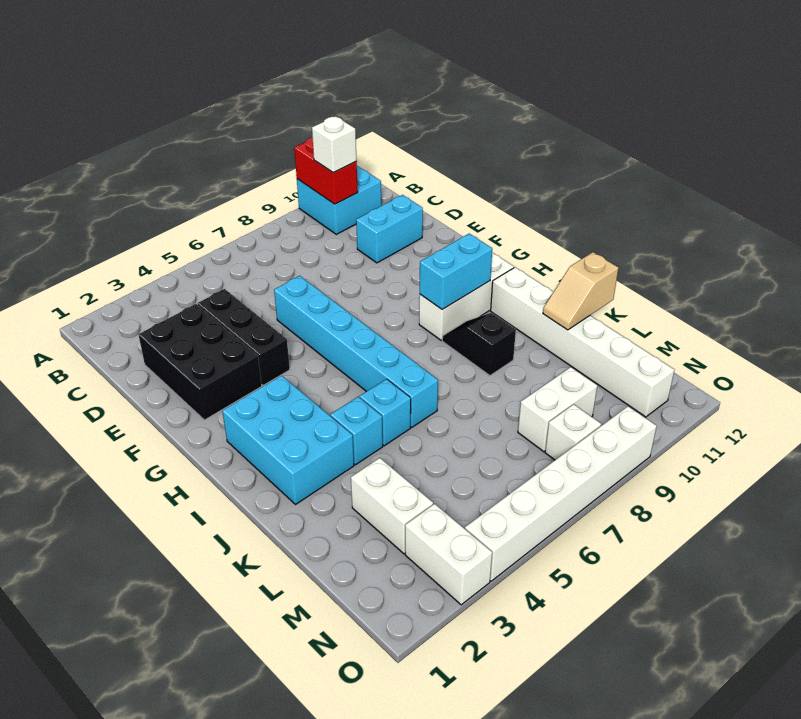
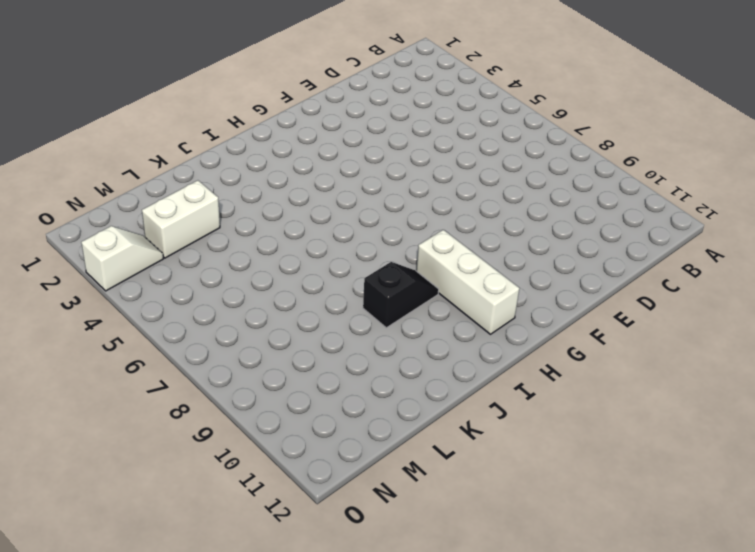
white 1x2 slope [81,226,164,291] -> white 1x2 brick [405,504,492,605]
none -> cyan 2x2 brick [297,166,381,234]
none -> black 2x3 brick [138,304,262,420]
none -> black 1x3 brick [198,289,290,386]

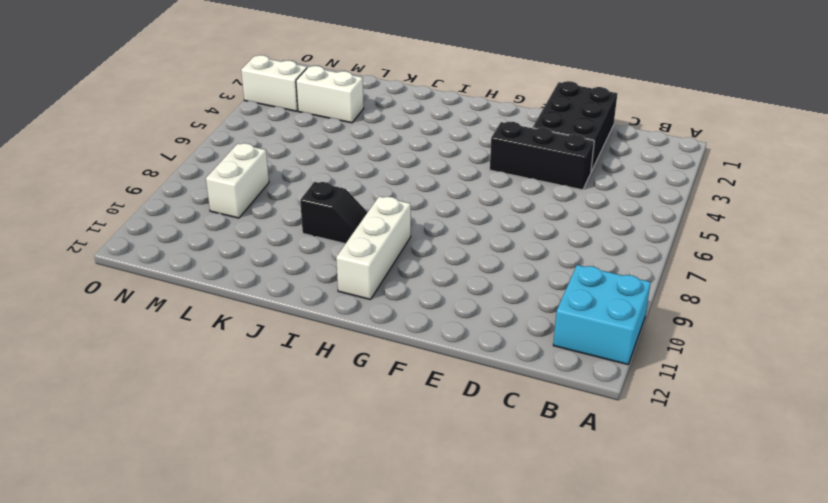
black 2x3 brick [533,81,617,171] -> black 2x3 brick turned to [138,304,262,420]
none -> cyan 1x2 brick [356,195,423,263]
none -> cyan 1x6 brick [274,276,438,427]
none -> cyan 2x3 brick [222,376,354,505]

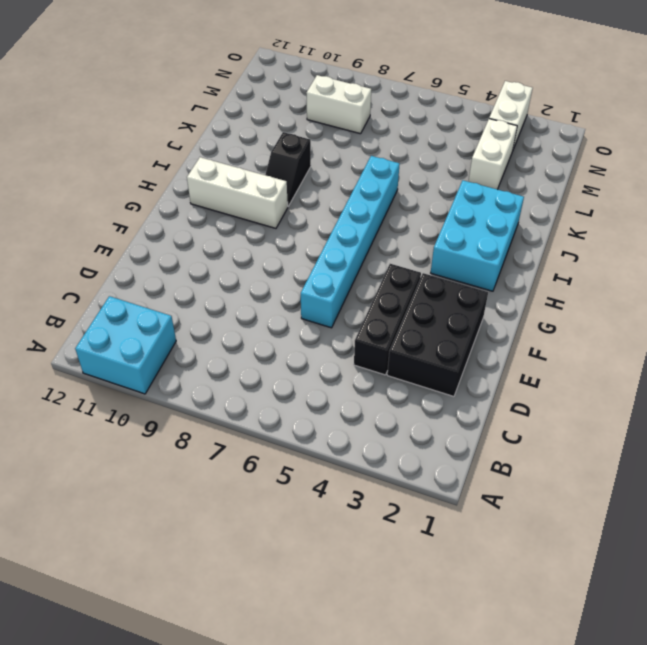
none -> cyan 1x2 brick [356,195,423,263]
none -> white 1x6 brick [491,267,674,417]
none -> cyan 1x1 brick [330,397,383,465]

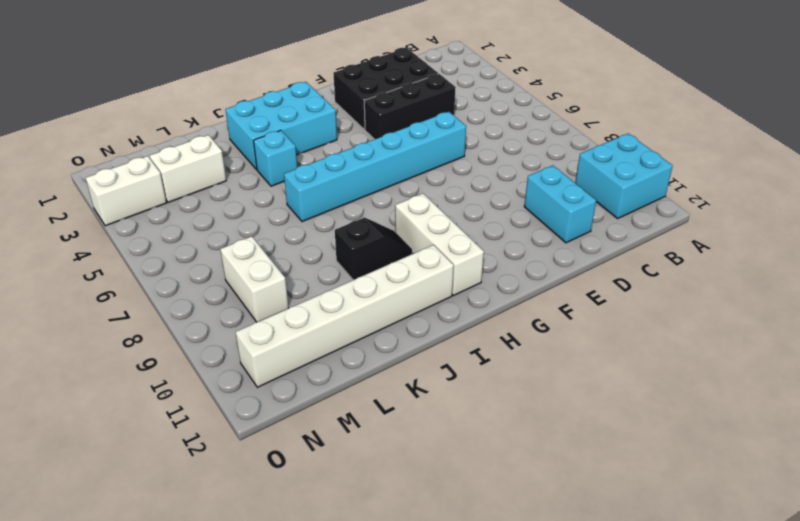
none -> cyan 1x1 brick [360,379,411,446]
none -> white 1x1 brick [545,404,601,460]
none -> white 1x6 brick [465,406,657,581]

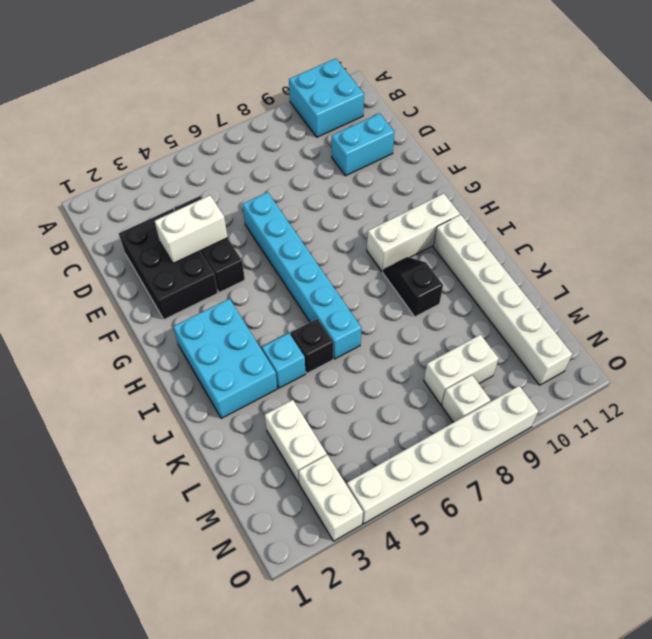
white 1x2 brick [155,195,228,263] -> none
black 1x1 brick [291,319,333,373] -> cyan 1x1 brick [360,379,411,446]
none -> red 1x2 brick [294,137,358,204]
none -> cyan 1x2 brick [420,234,492,309]
none -> tan 1x2 slope [543,252,618,330]

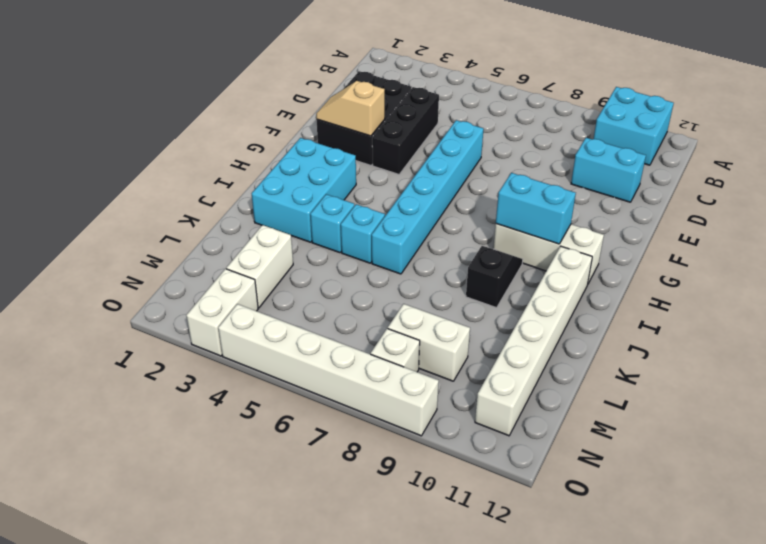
tan 1x2 slope [316,81,385,136] -> tan 1x2 slope moved to [543,252,618,330]
none -> red 1x2 brick [294,137,358,204]
none -> white 1x1 brick [312,116,357,173]

